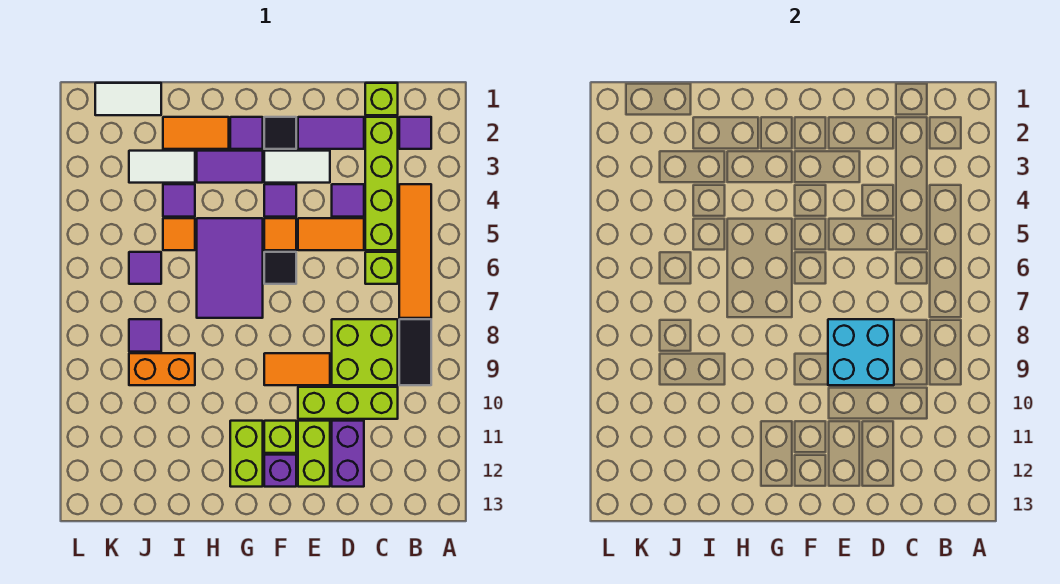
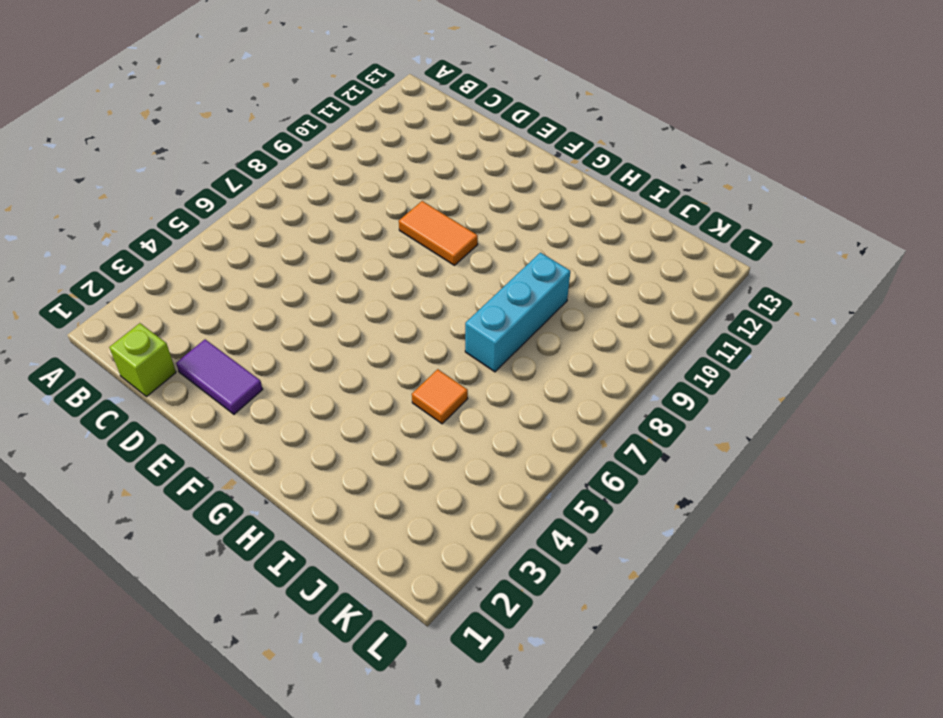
cyan 1x3 brick [465,253,570,372] -> orange 1x2 brick [129,353,195,385]
none -> purple 1x1 tile [399,117,431,149]
none -> orange 1x4 tile [399,184,431,318]
none -> black 1x2 tile [399,319,431,385]
none -> lime 1x4 brick [365,117,398,250]

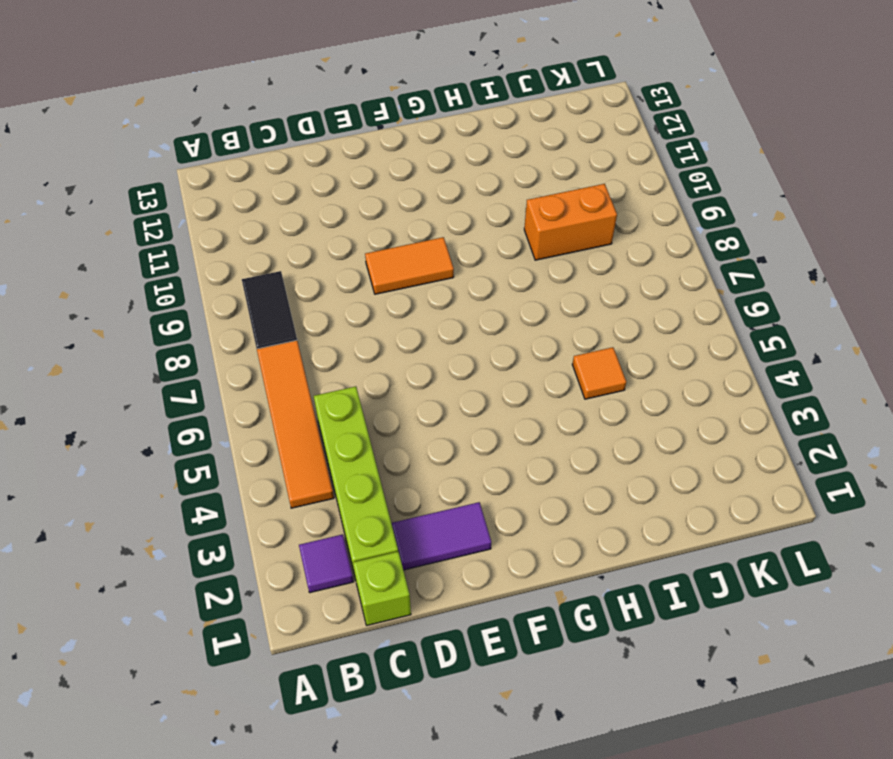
none -> lime 1x1 brick [365,252,398,284]
none -> lime 2x2 brick [332,319,398,385]
none -> lime 1x3 brick [298,387,398,419]
none -> purple 1x1 tile [332,184,364,217]

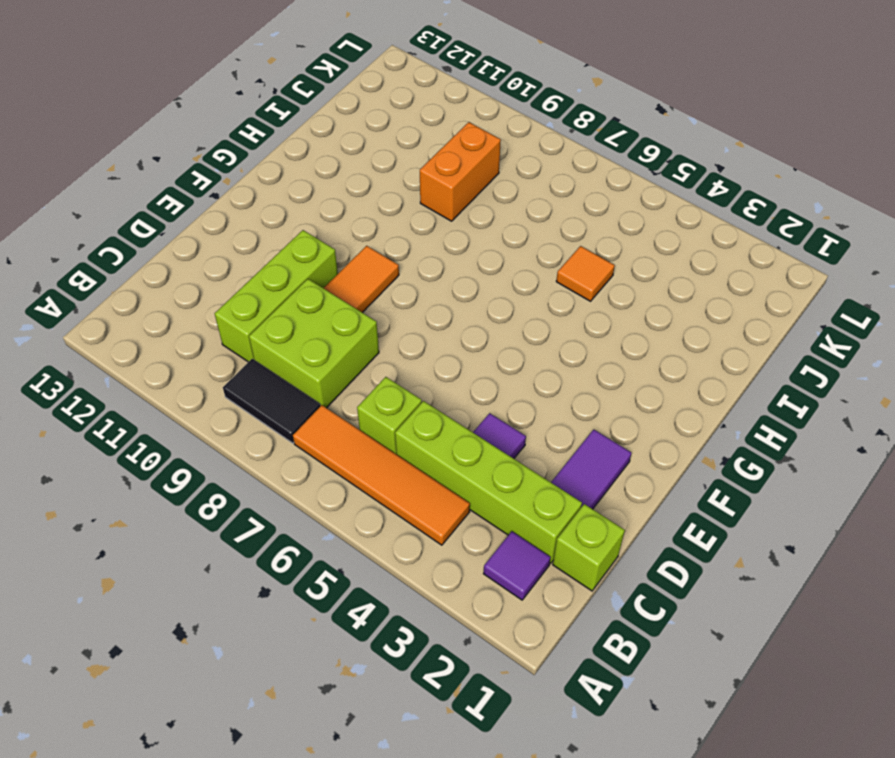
none -> orange 1x2 tile [298,218,364,250]
none -> purple 1x2 brick [332,421,364,487]
none -> white 1x2 tile [264,151,330,183]
none -> lime 1x2 brick [298,421,330,487]

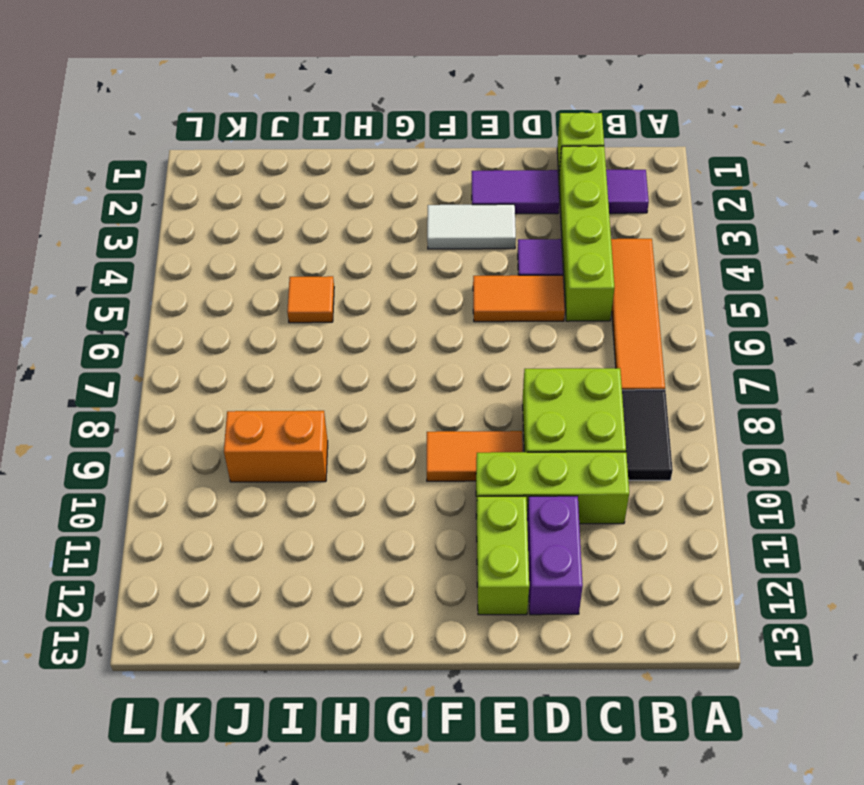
none -> lime 1x1 brick [365,252,398,284]
none -> black 1x1 tile [264,117,296,149]
none -> purple 1x1 tile [264,184,296,217]
none -> orange 1x1 tile [264,218,296,250]

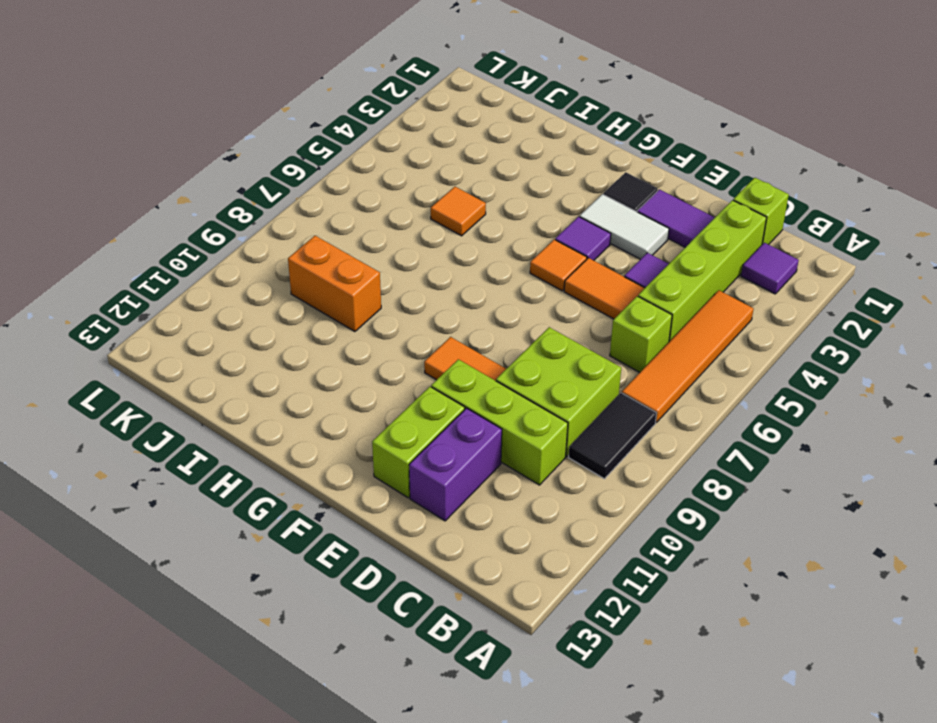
none -> black 1x1 tile [264,252,296,284]
none -> lime 1x1 brick [264,421,296,453]
none -> purple 1x1 brick [264,455,296,487]
none -> purple 1x1 tile [230,117,263,149]

